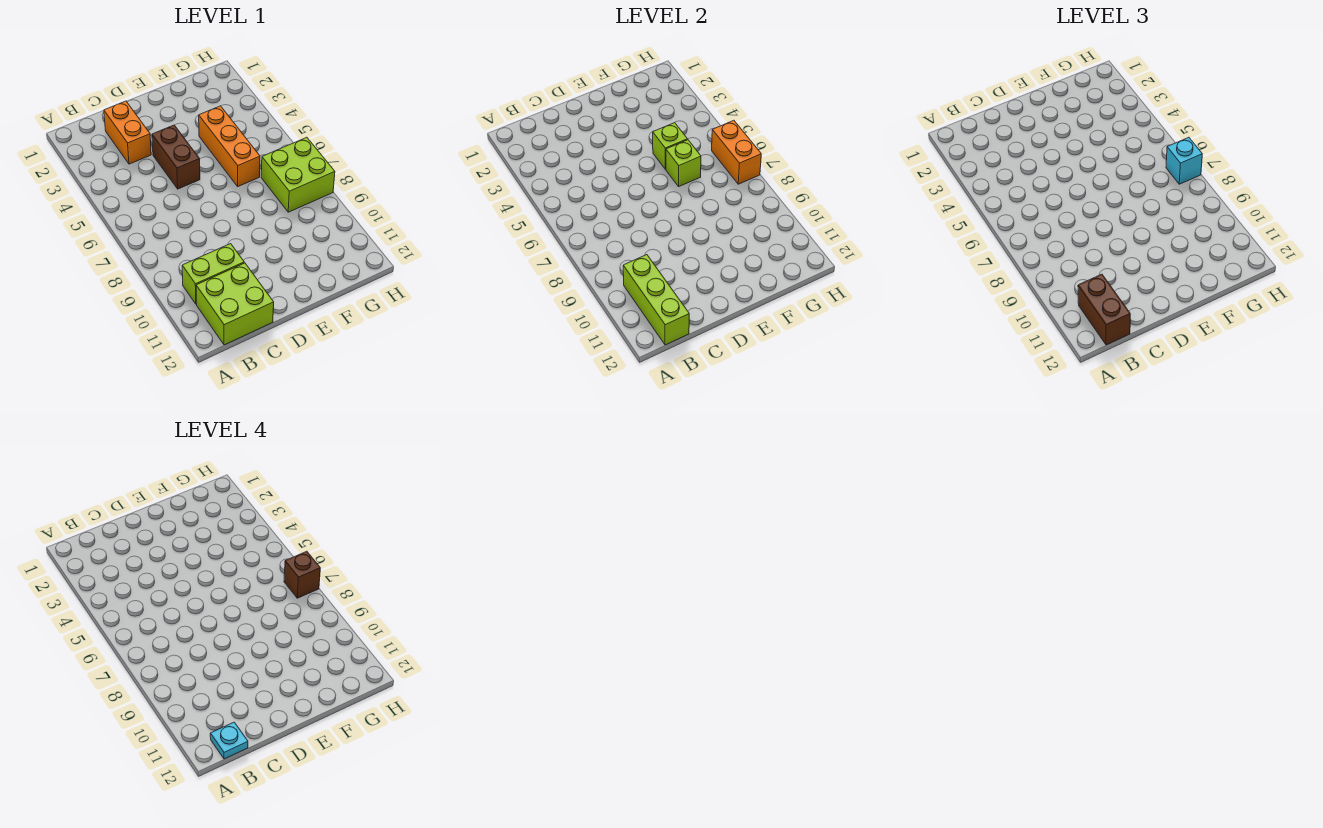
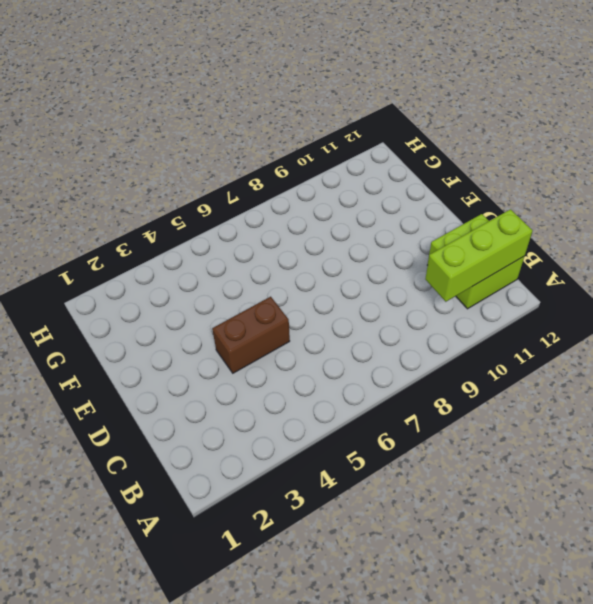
none -> lime 1x2 brick [182,244,244,304]
none -> orange 1x2 brick [104,101,151,164]
none -> orange 1x3 brick [199,106,260,186]

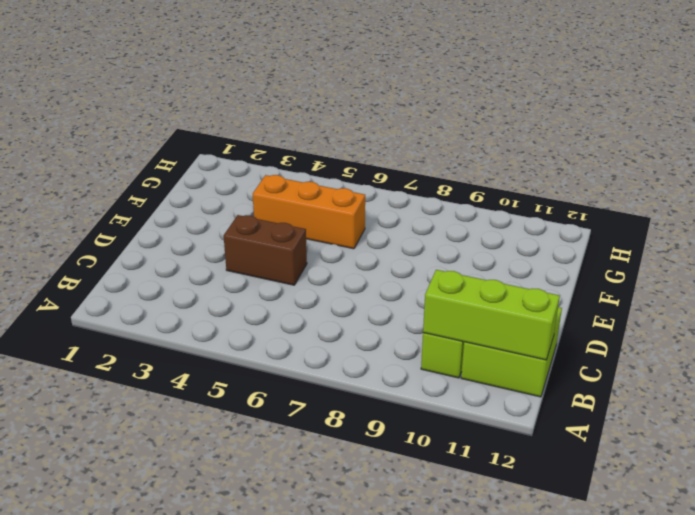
none -> orange 1x2 brick [104,101,151,164]
none -> lime 2x2 brick [261,137,335,212]
none -> lime 1x1 brick [653,123,688,169]

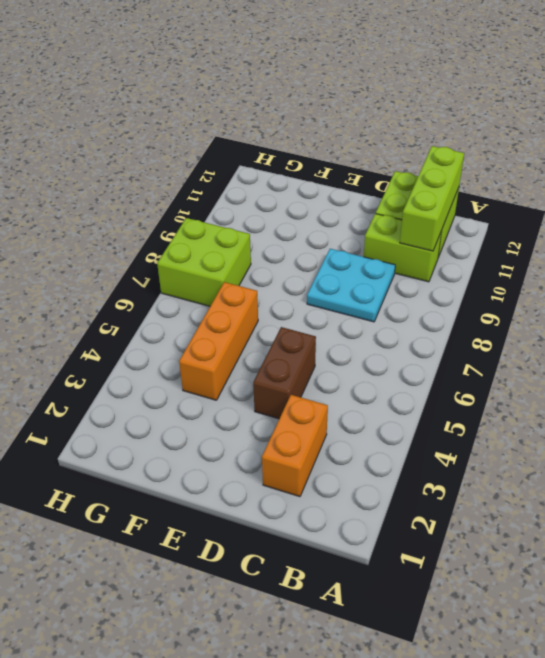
cyan 2x2 plate [307,249,395,322] -> none
none -> lime 1x1 brick [653,123,688,169]
none -> lime 1x1 brick [666,140,701,186]
none -> orange 1x2 brick [712,120,761,184]

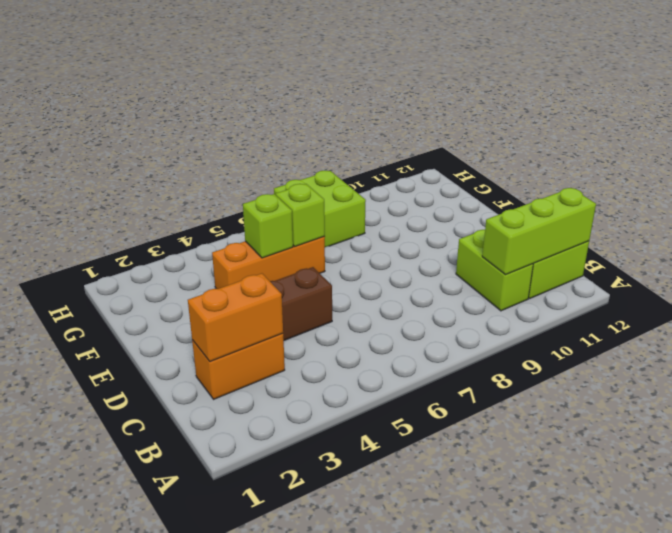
orange 1x2 brick [188,273,283,361] -> orange 1x2 brick moved to [712,120,761,184]
none -> brown 1x2 brick [1078,274,1130,345]
none -> cyan 1x1 brick [1166,137,1202,184]
none -> cyan 1x1 plate [210,722,248,759]

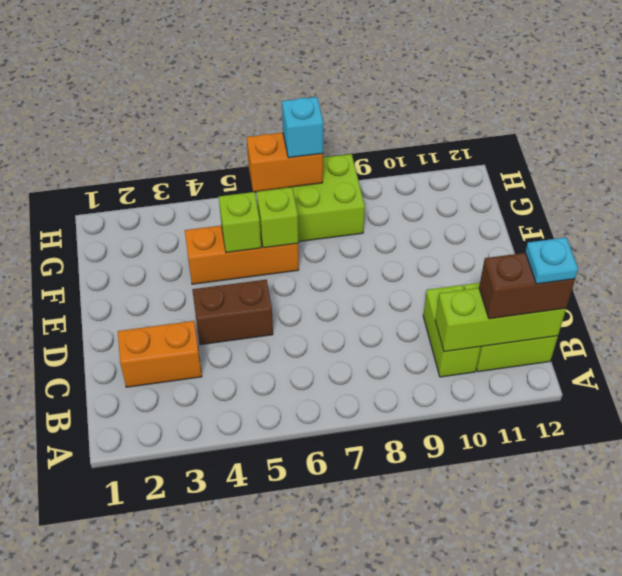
none -> brown 1x1 brick [284,551,320,598]

